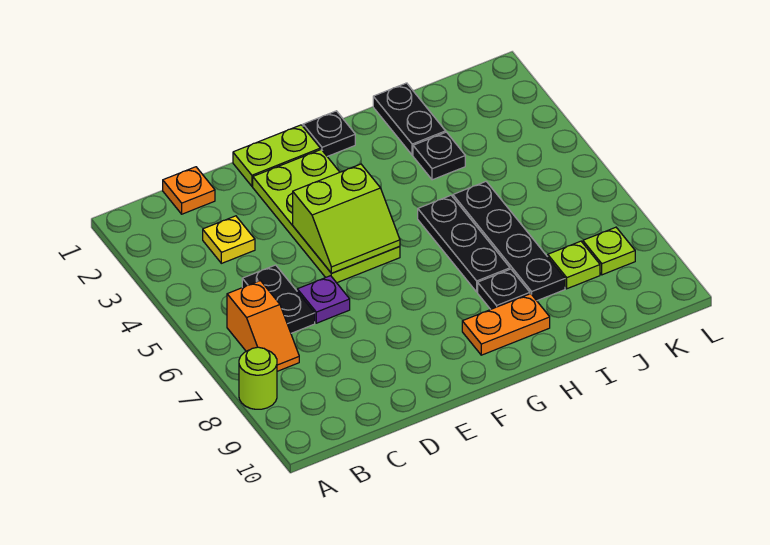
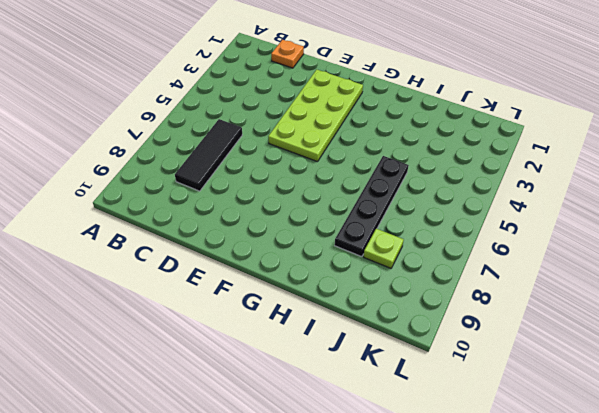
black 1x3 tile [175,119,242,191] -> black 1x2 plate [242,265,315,333]
none -> lime 1x1 round brick [239,347,277,409]
none -> orange 1x2 slope [227,281,299,371]
none -> yellow 1x1 plate [203,216,255,263]

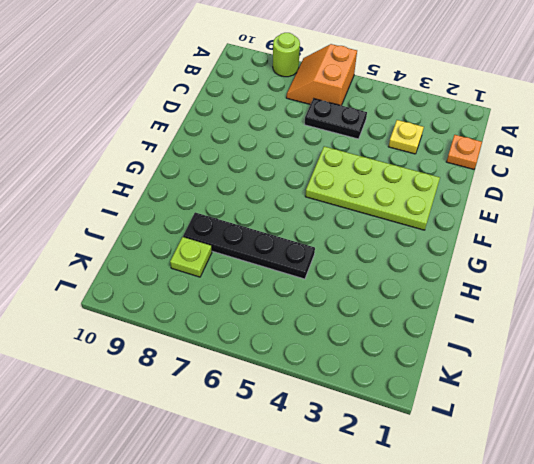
orange 2x2 slope [286,44,357,106] -> orange 1x2 slope [227,281,299,371]
none -> purple 1x1 plate [297,276,350,323]
none -> lime 1x2 plate [233,125,320,186]
none -> black 1x1 plate [303,111,355,156]

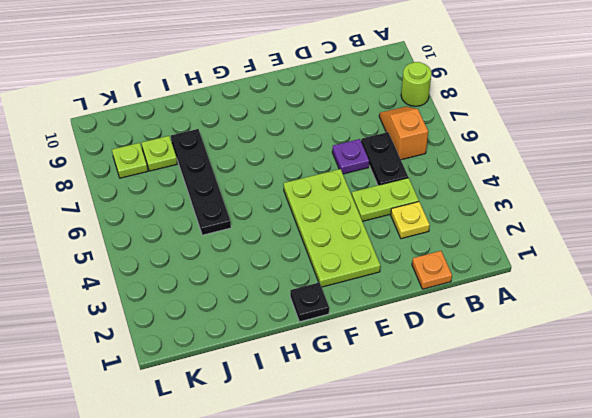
lime 1x2 plate [352,178,419,221] -> lime 1x2 plate moved to [233,125,320,186]
none -> orange 1x2 plate [462,294,550,355]
none -> black 1x3 plate [418,195,510,292]
none -> black 1x1 plate [478,269,530,309]

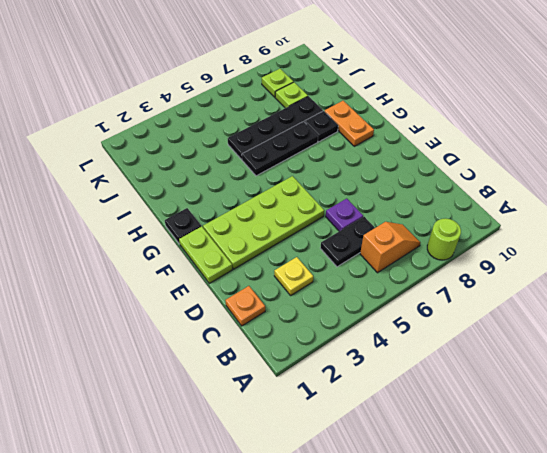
none -> black 1x2 plate [373,83,446,155]
none -> black 1x1 plate [413,132,465,180]
none -> lime 2x2 slope [293,164,400,273]

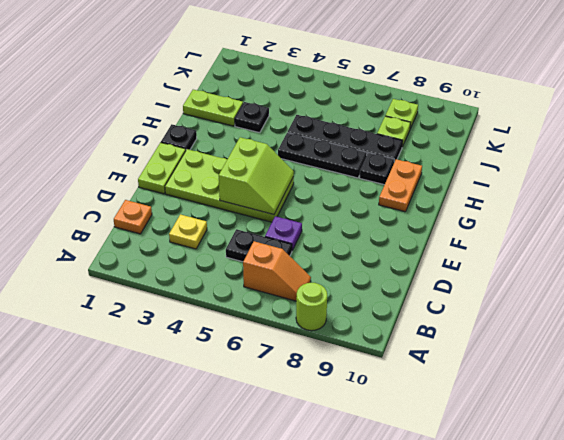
lime 1x2 plate [183,90,243,126] -> black 1x2 plate [373,83,446,155]

